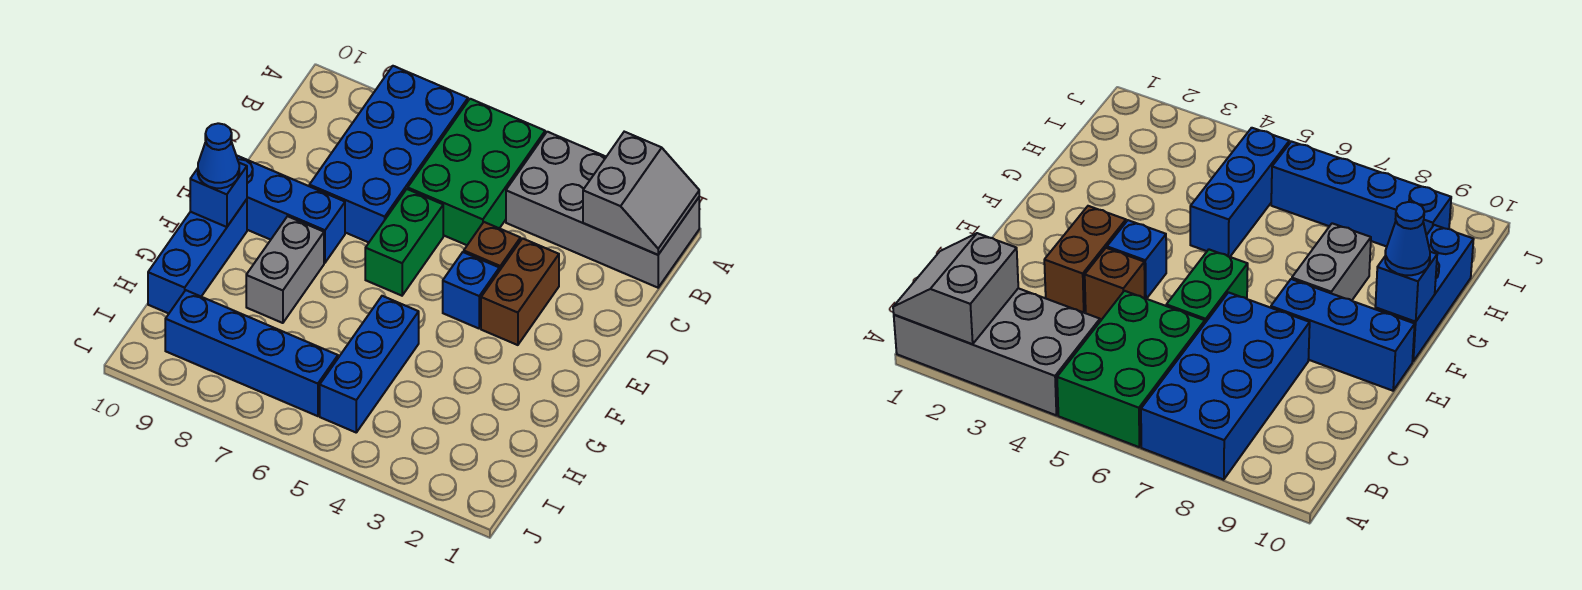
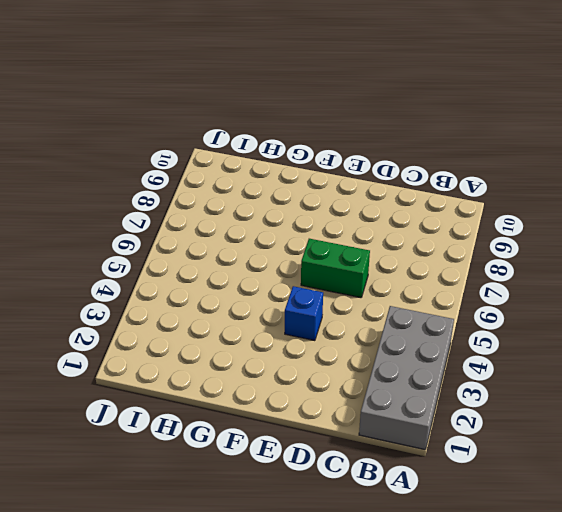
none -> green 2x3 brick [408,99,545,245]
none -> blue 2x4 brick [309,66,468,242]
none -> brown 1x2 brick [481,238,559,345]

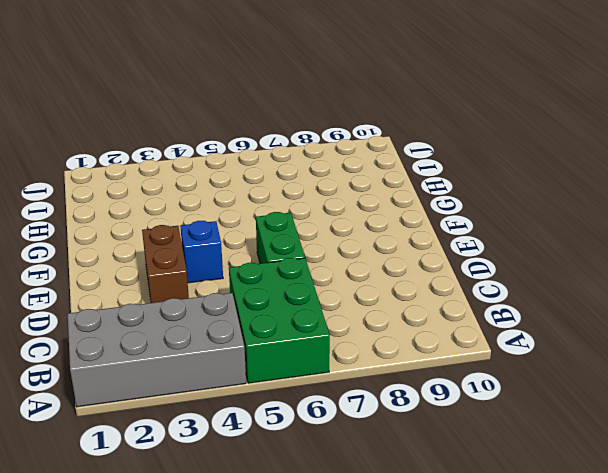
none -> blue 2x4 brick [309,66,468,242]
none -> brown 1x1 brick [464,222,520,271]
none -> blue 1x3 brick [236,155,345,263]

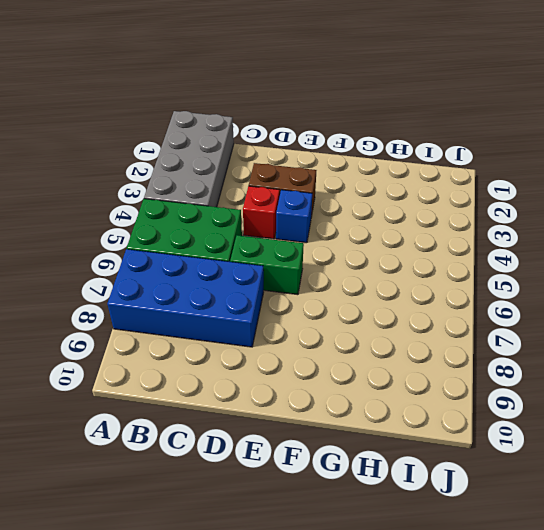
red 1x1 brick [243,186,279,239] -> brown 1x1 brick [464,222,520,271]
none -> blue 1x3 brick [236,155,345,263]
none -> grey 1x2 brick [246,216,324,323]
none -> blue 1x3 brick [148,199,247,313]

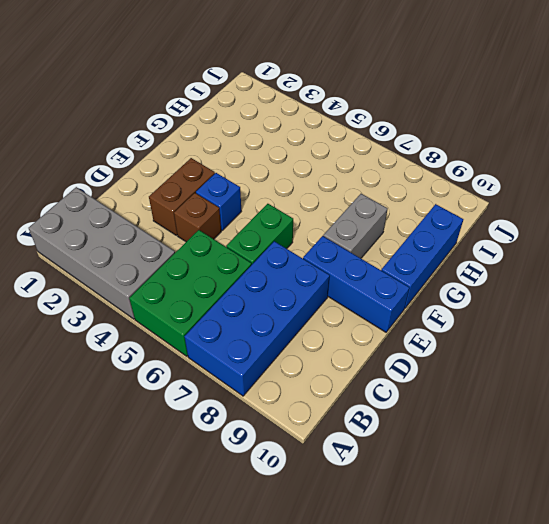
none -> blue 1x3 brick [320,296,419,432]
none -> blue 1x4 brick [165,290,338,416]
none -> grey 2x2 slope [583,132,699,255]

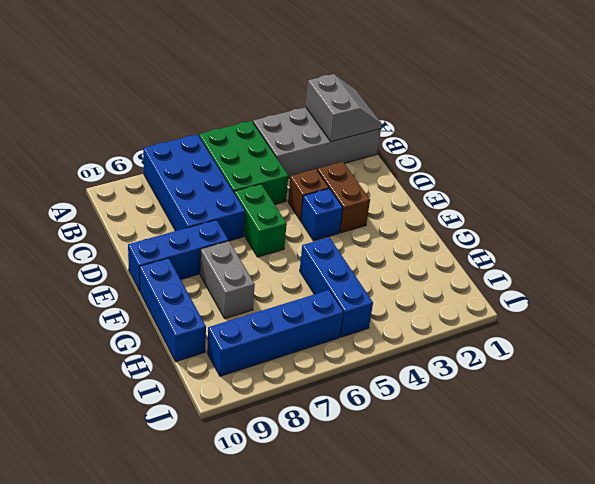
none -> blue 1x1 brick [190,163,247,227]
none -> blue 1x1 cone [198,123,239,188]

